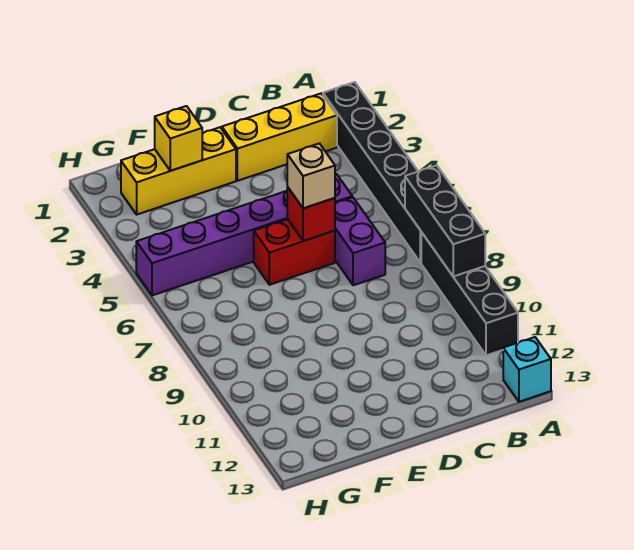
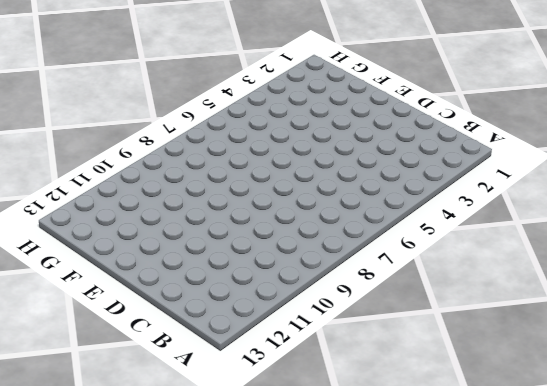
none -> black 1x6 brick [323,82,421,263]
none -> black 1x4 brick [421,232,518,355]
none -> cyan 1x1 brick [503,337,551,402]

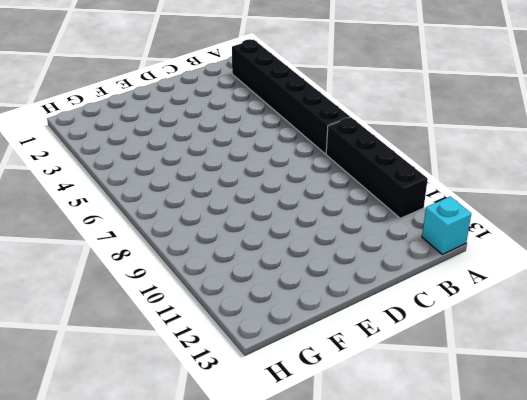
none -> yellow 1x3 brick [222,94,337,181]
none -> purple 1x6 brick [136,174,352,295]
none -> purple 1x2 brick [335,197,385,285]

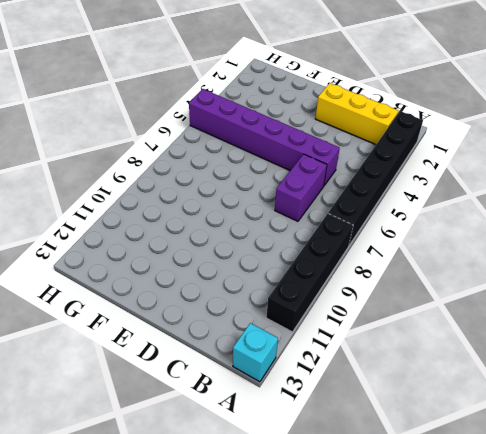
none -> red 1x2 brick [254,219,335,285]
none -> yellow 1x3 brick [121,127,236,214]
none -> black 1x3 brick [405,165,485,276]

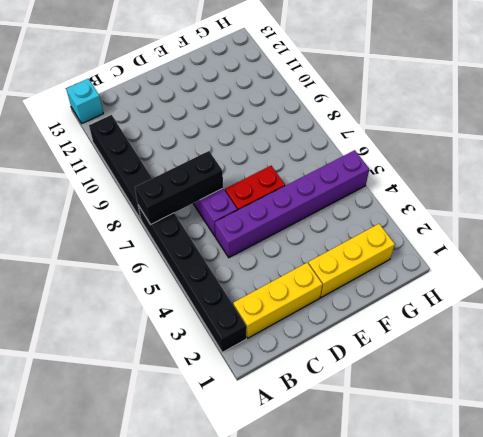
black 1x3 brick [135,151,223,225] -> black 1x3 brick turned to [405,165,485,276]
none -> red 1x1 brick [287,187,335,241]
none -> yellow 1x1 brick [155,106,202,171]
none -> tan 1x1 brick [287,143,335,208]

